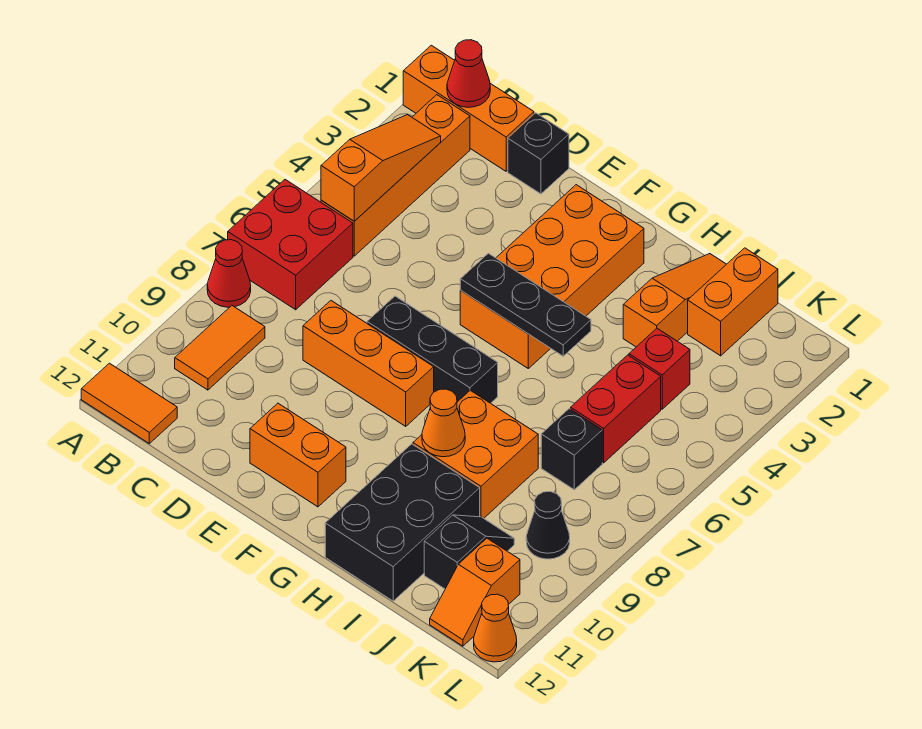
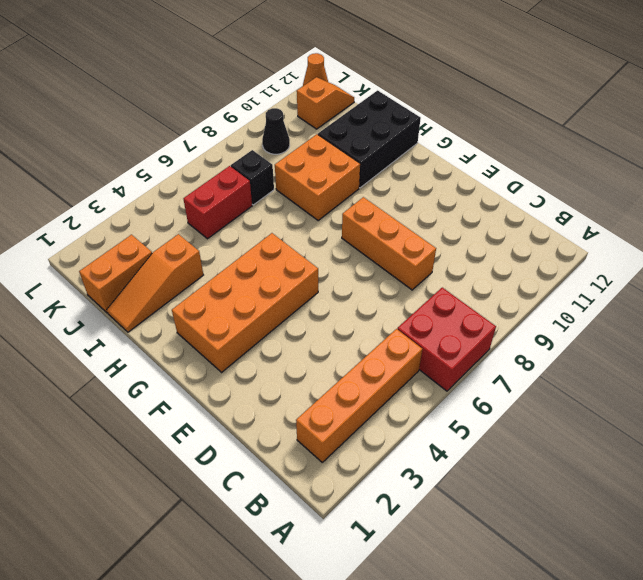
none -> orange 1x3 brick [403,45,534,171]
none -> red 1x1 cone [207,240,251,307]
none -> orange 1x2 tile [81,363,177,443]

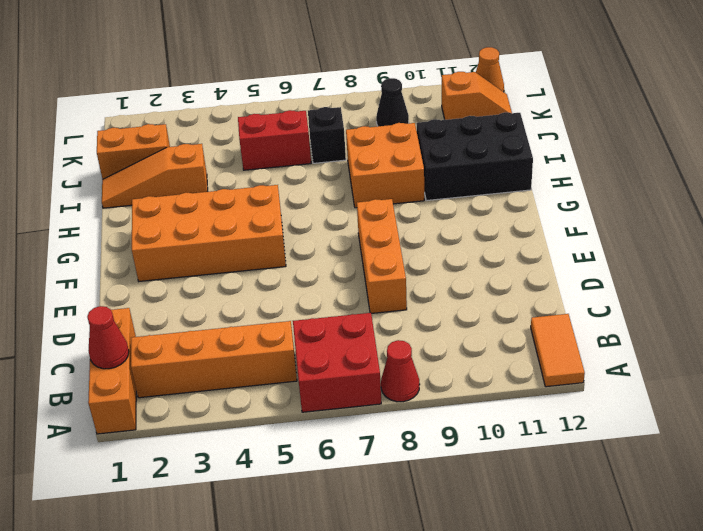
none -> orange 1x2 tile [175,306,265,390]
none -> black 1x1 brick [508,113,569,194]
none -> black 1x3 brick [367,296,498,403]

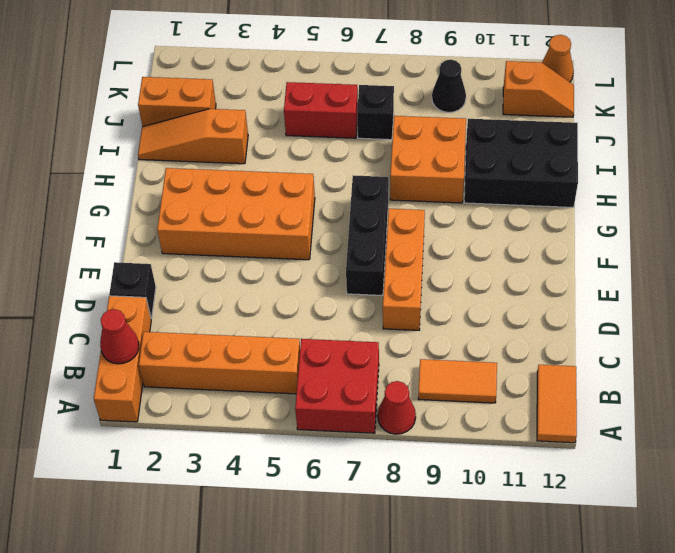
none -> orange 1x2 brick [250,403,346,507]
none -> red 1x1 brick [629,328,690,409]
none -> black 1x2 slope [424,515,514,589]

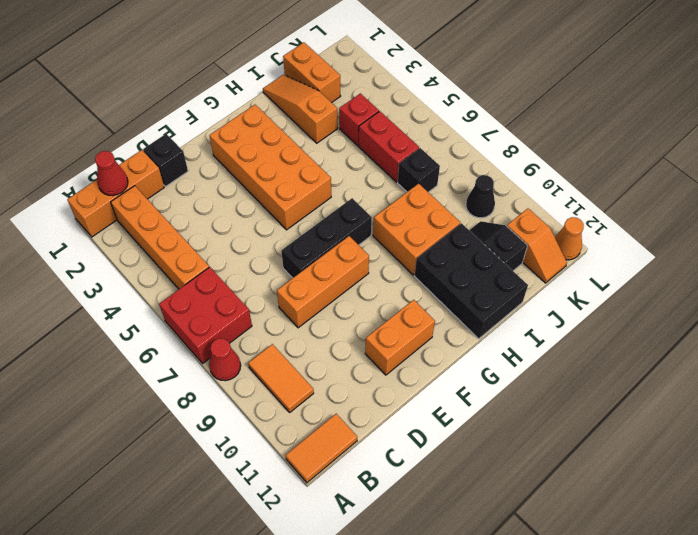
none -> orange 1x3 slope [321,115,441,221]
none -> black 1x3 plate [460,253,591,356]
none -> orange 1x1 cone [422,389,465,457]

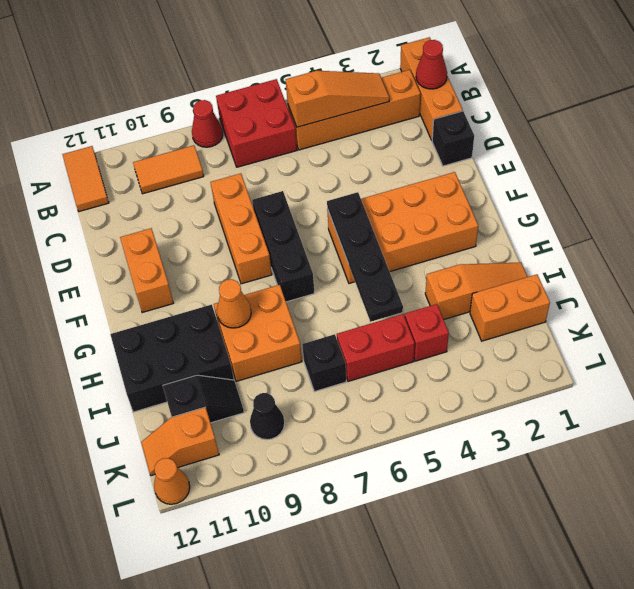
black 1x4 plate [327,192,403,322] -> black 1x3 plate [460,253,591,356]

